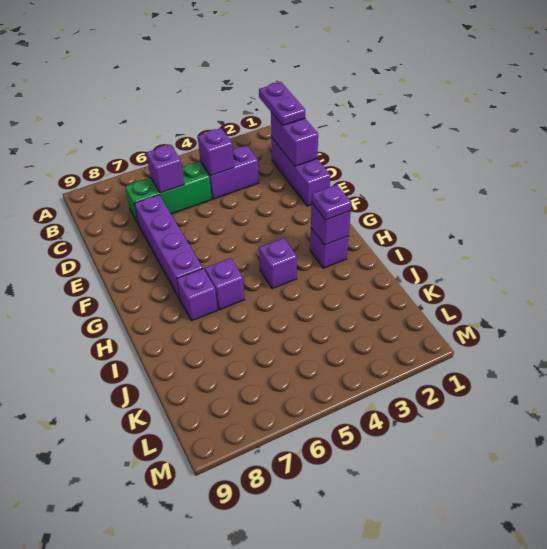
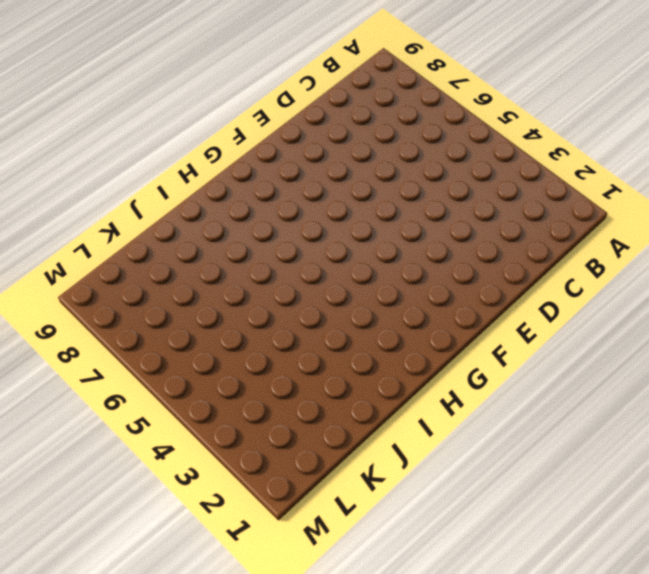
none -> purple 1x3 brick [271,137,331,206]
none -> purple 1x2 brick [200,145,259,199]
none -> green 1x3 brick [125,162,212,225]

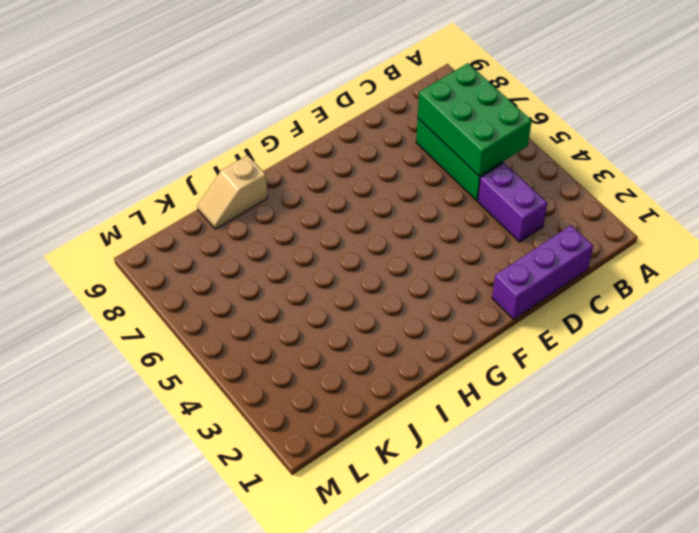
green 2x3 brick [418,63,532,176] -> purple 1x1 brick [146,145,184,193]
tan 1x2 slope [197,155,268,229] -> none
none -> purple 1x4 brick [134,195,203,299]
none -> purple 1x1 brick [310,228,349,268]
none -> purple 1x1 brick [259,238,297,289]

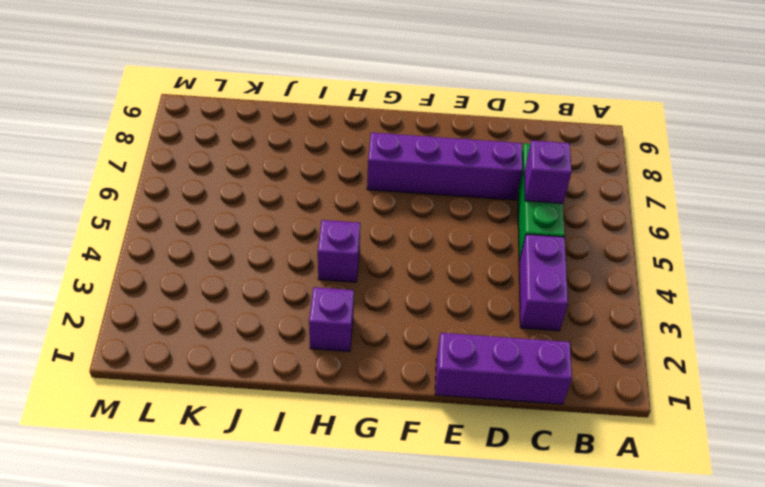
none -> purple 1x1 brick [205,258,245,310]
none -> purple 1x1 brick [177,269,218,321]
none -> purple 1x2 brick [271,112,318,166]

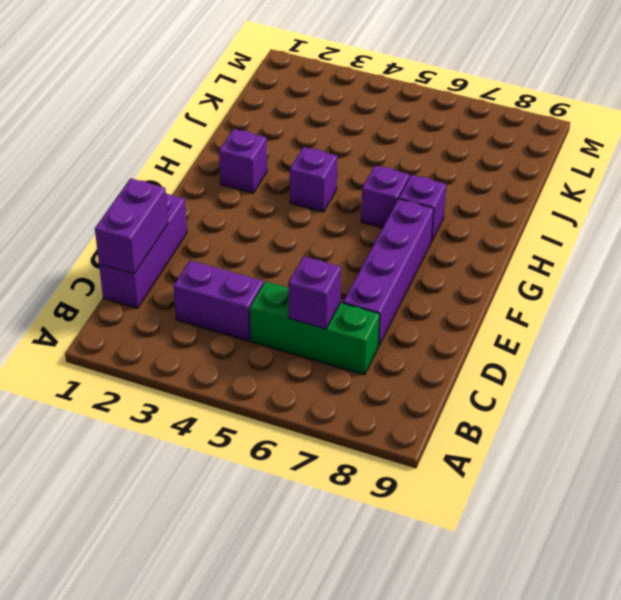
none -> purple 1x1 brick [198,128,234,176]
none -> purple 1x1 brick [311,203,351,245]
none -> purple 1x2 plate [259,82,305,126]

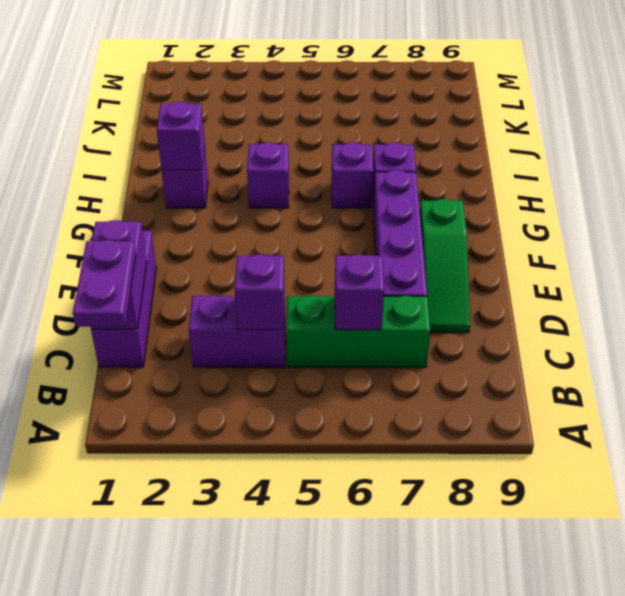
green 1x3 slope [420,199,470,332] -> none
none -> purple 1x1 plate [312,185,352,220]

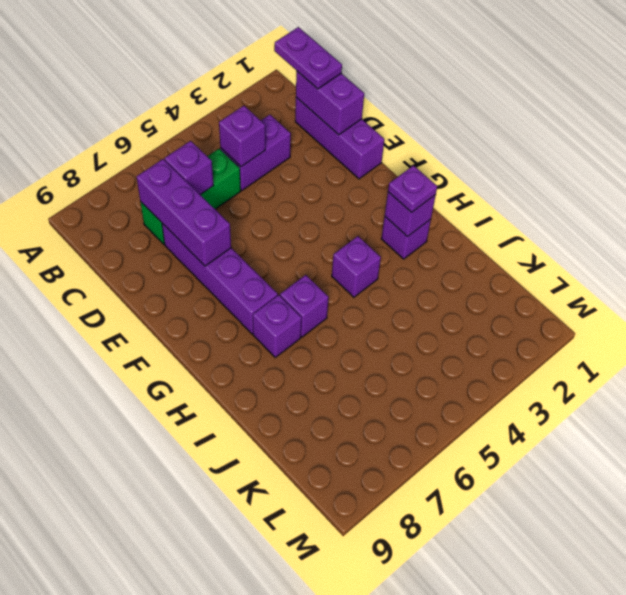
purple 1x3 brick [136,159,231,266] -> none

